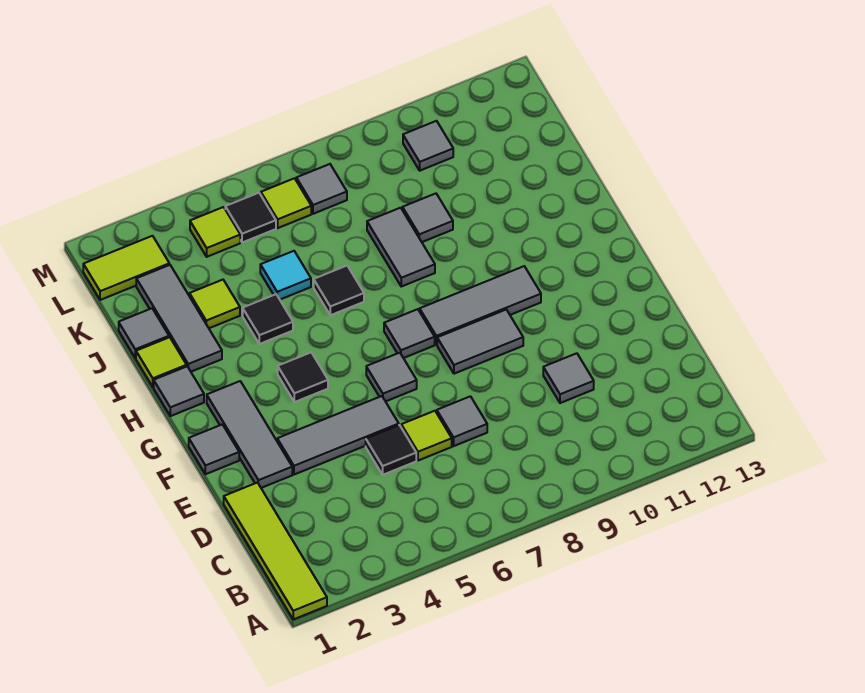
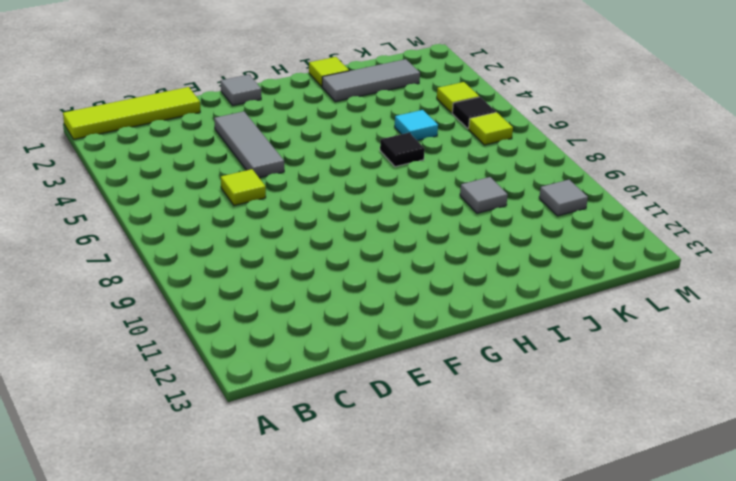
none -> black 1x1 tile [366,425,416,475]
none -> grey 1x1 tile [437,396,487,446]
none -> grey 1x1 tile [543,353,594,403]

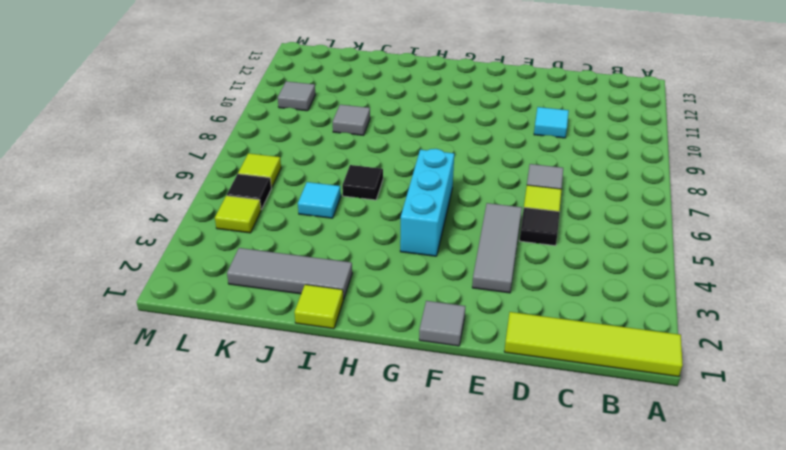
cyan 1x1 tile [534,107,569,138] -> grey 1x1 tile [543,353,594,403]
cyan 1x3 brick [400,149,454,256] -> black 1x1 tile [278,352,328,402]
none -> grey 1x3 tile [207,381,292,488]
none -> grey 1x1 tile [366,353,417,401]
none -> grey 1x2 tile [437,310,523,374]

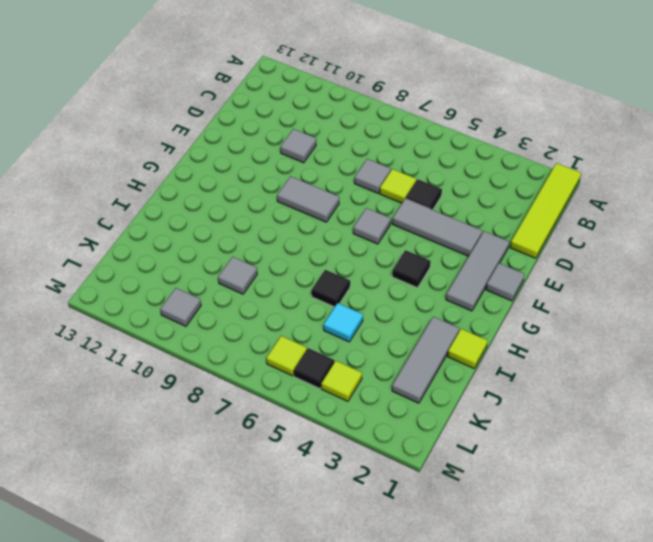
none -> grey 1x1 tile [384,309,435,358]
none -> grey 1x3 tile [420,266,541,345]
none -> grey 1x1 tile [154,367,204,416]

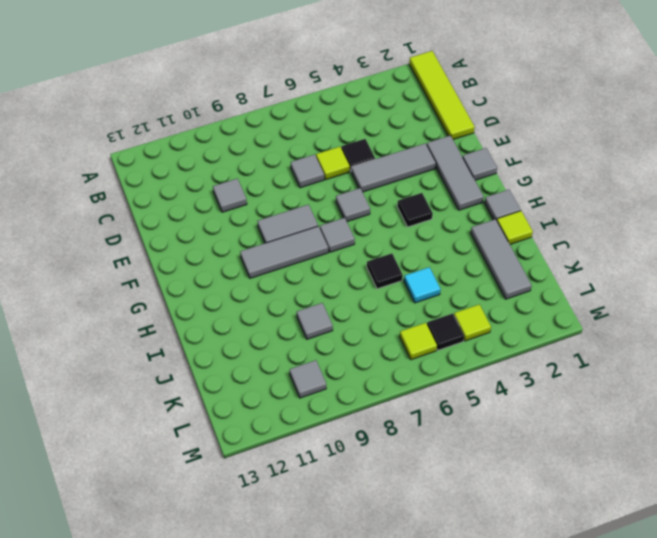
none -> black 1x1 tile [243,294,293,344]
none -> grey 1x2 tile [367,208,435,287]
none -> grey 1x1 tile [119,308,169,358]

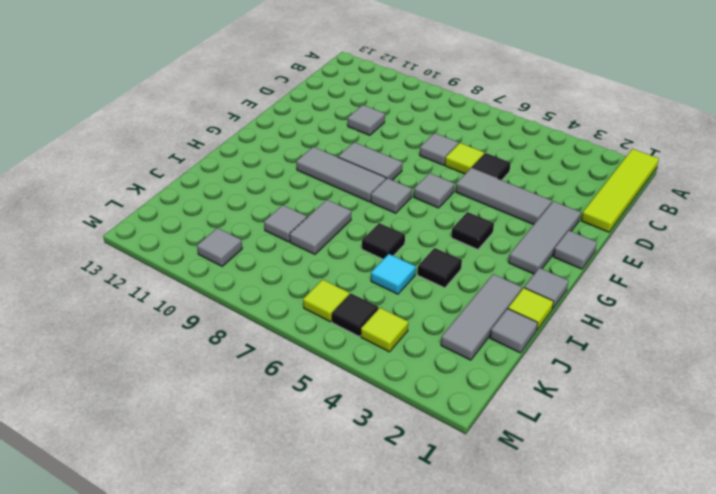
none -> lime 1x1 tile [189,280,240,328]
none -> lime 1x2 tile [83,236,169,300]
none -> grey 1x1 tile [296,164,347,214]

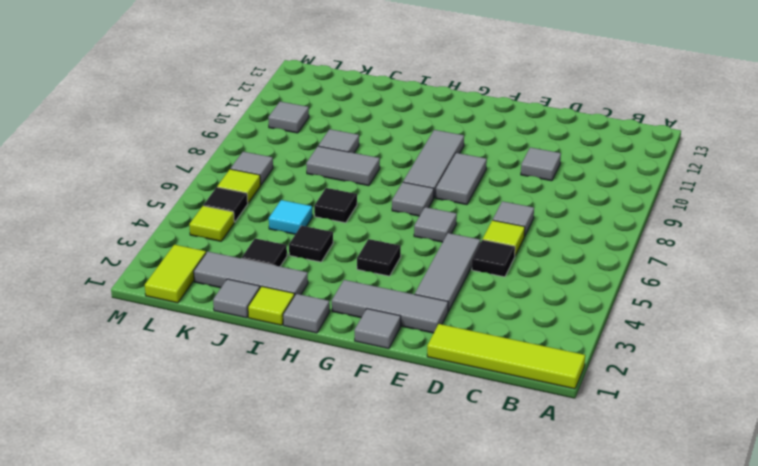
black 1x1 tile [242,238,287,266] -> lime 1x1 tile [189,280,240,328]

